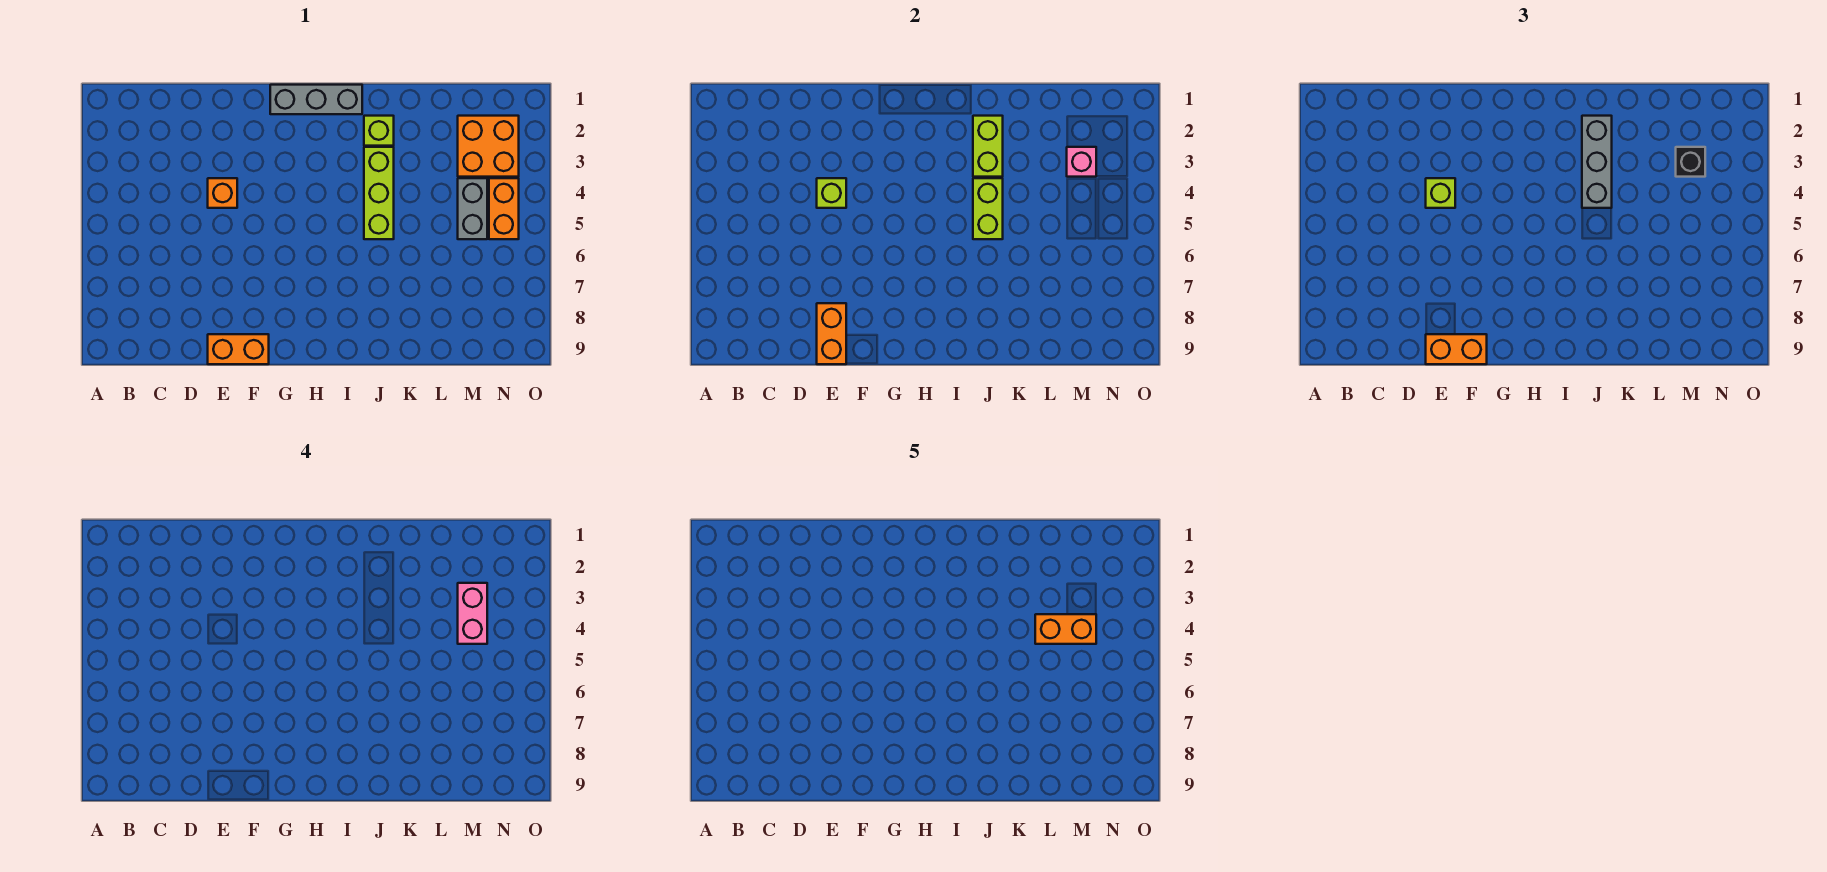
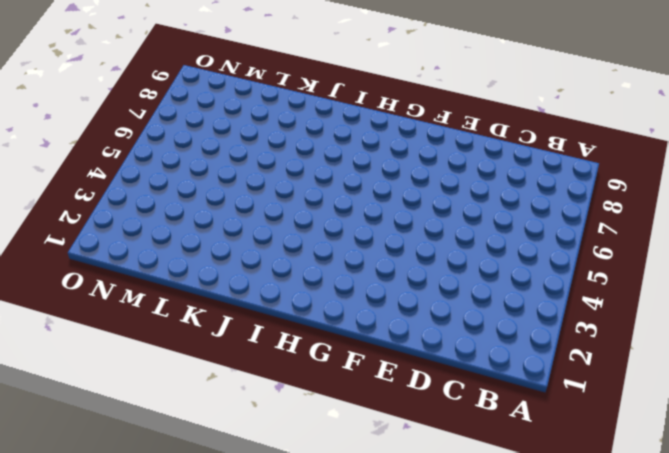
none -> orange 1x1 brick [208,178,237,208]
none -> orange 1x2 brick [208,334,269,364]
none -> grey 1x3 brick [270,85,362,114]

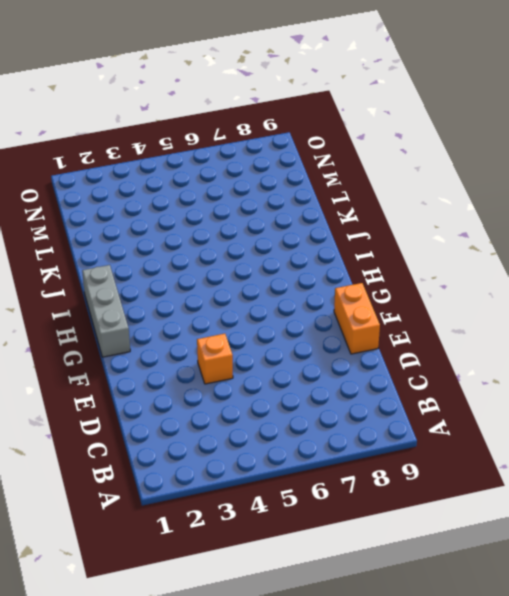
none -> lime 1x1 brick [364,116,394,146]
none -> lime 1x3 brick [364,147,394,239]
none -> orange 2x2 brick [458,116,519,177]

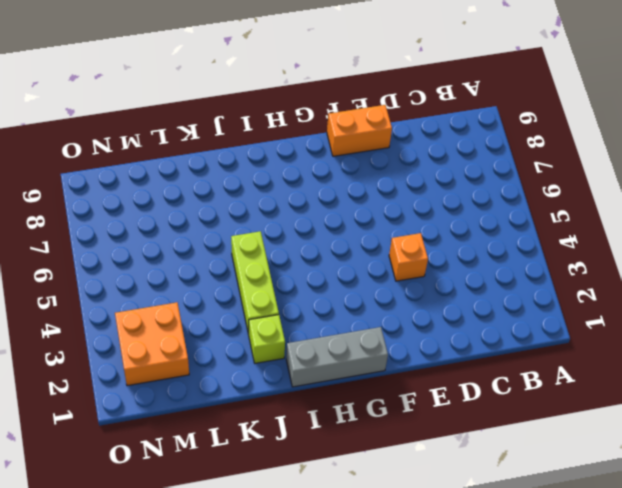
none -> grey 1x2 brick [458,178,487,239]
none -> orange 1x2 brick [489,178,519,239]
none -> lime 1x1 brick [817,178,846,208]

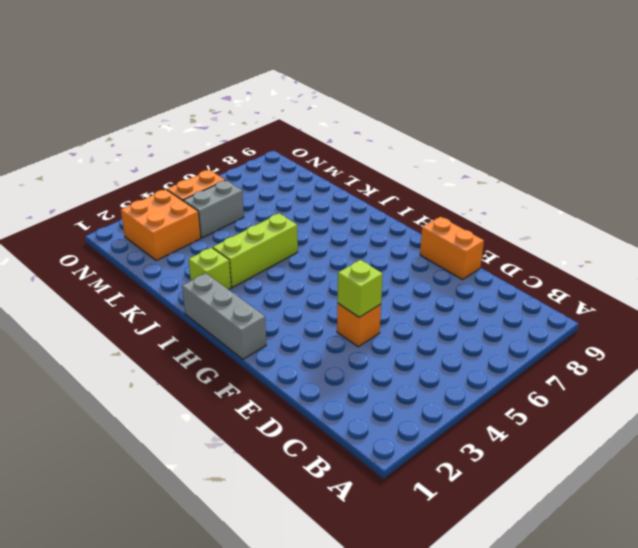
none -> orange 1x2 brick [817,303,846,364]
none -> lime 1x2 brick [973,116,1003,177]
none -> lime 1x2 brick [973,178,1003,239]

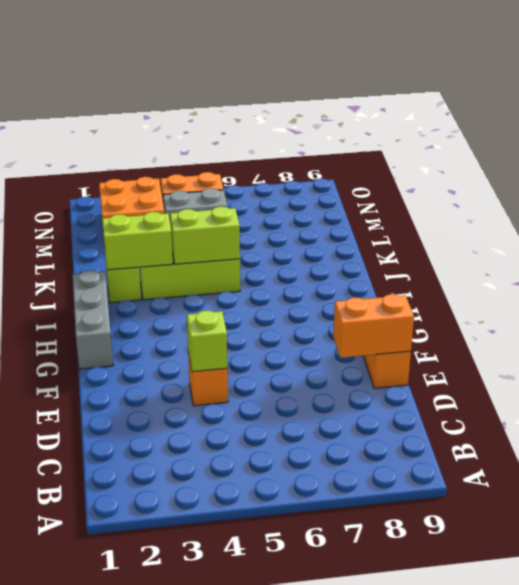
none -> pink 1x1 brick [1067,147,1096,177]
none -> lime 1x1 brick [1426,178,1455,208]
none -> orange 1x2 brick [1426,334,1487,364]

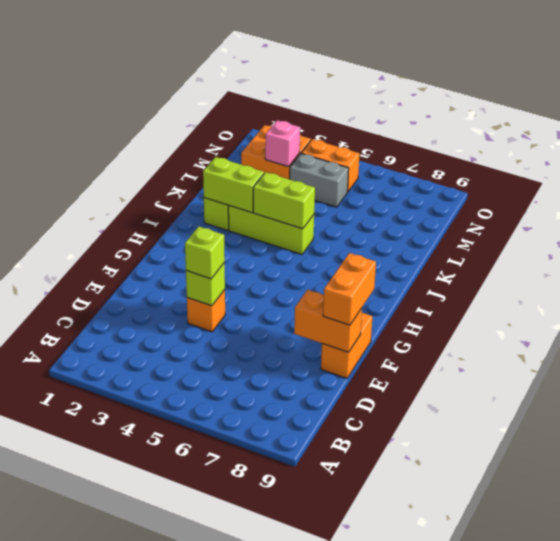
none -> grey 1x3 brick [270,85,362,114]
none -> grey 1x3 brick [1582,116,1612,208]
none -> black 1x1 brick [1676,147,1705,177]

